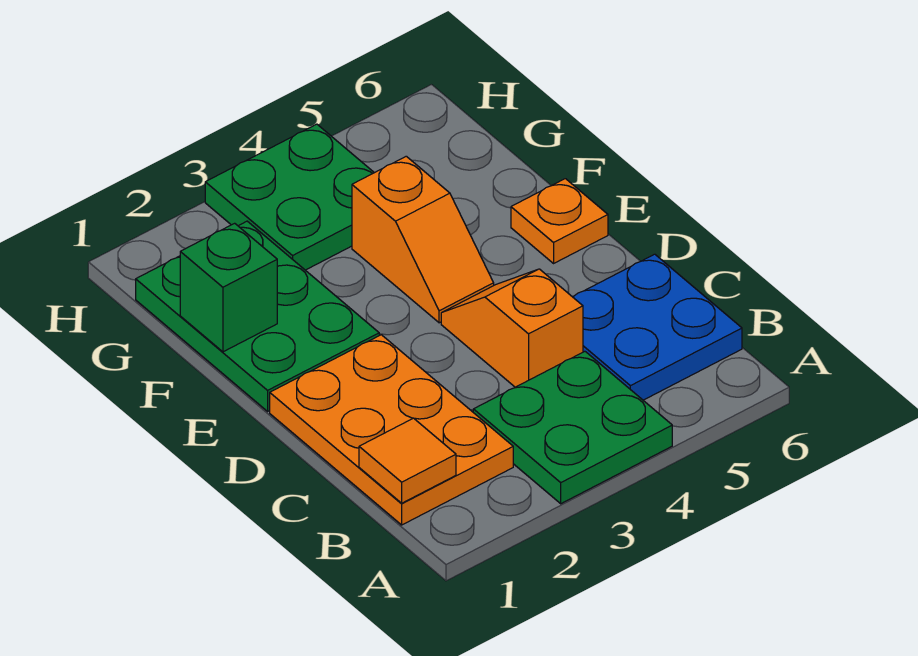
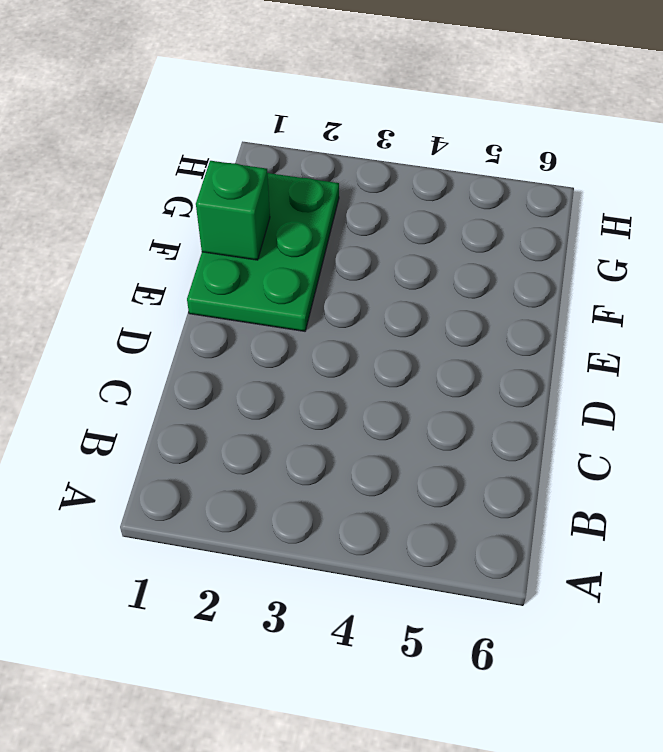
none -> green 2x2 plate [473,351,672,504]
none -> orange 2x3 plate [270,335,513,525]

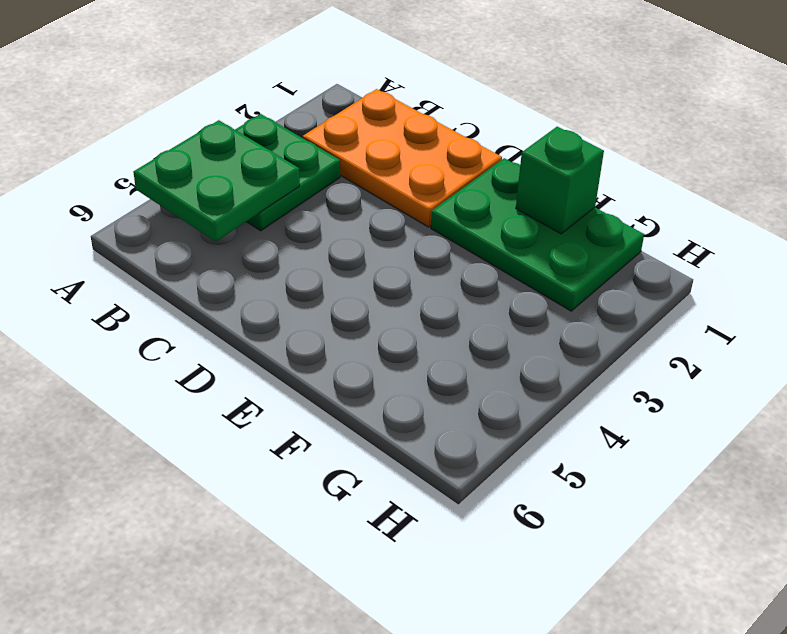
green 2x2 plate [134,120,300,241] -> green 2x2 plate moved to [205,124,374,270]
none -> blue 2x2 plate [573,254,742,400]
none -> orange 1x2 slope [441,269,583,387]

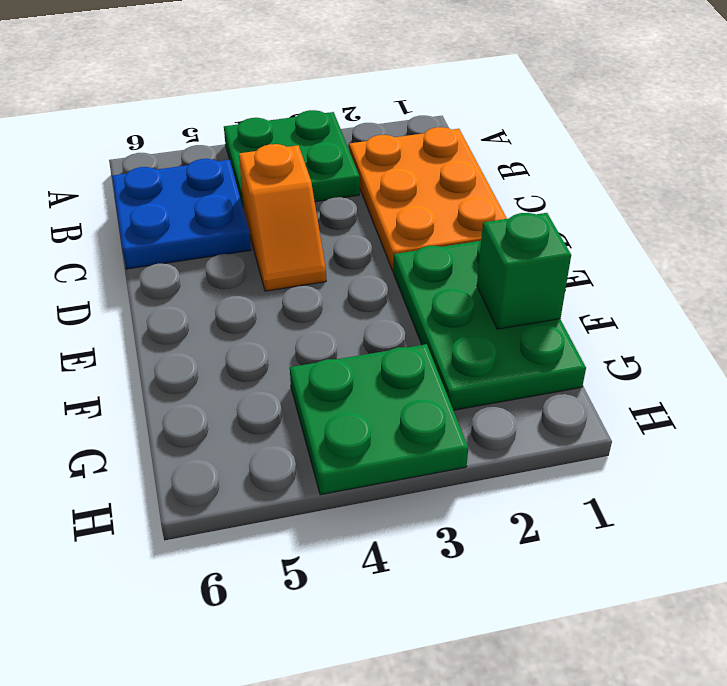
none -> orange 1x2 slope [352,156,494,323]
none -> orange 1x1 plate [511,179,608,263]

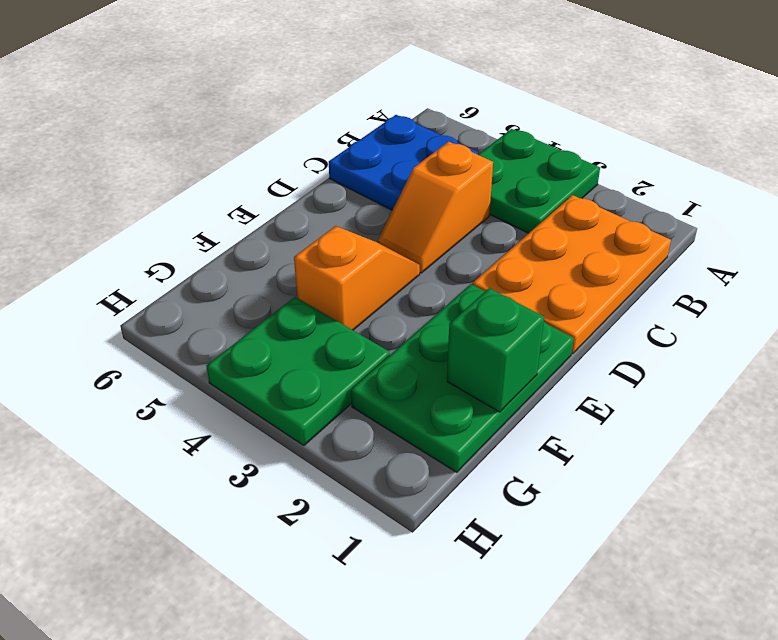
none -> orange 1x1 plate [511,179,608,263]
none -> orange 1x1 tile [359,418,456,503]

